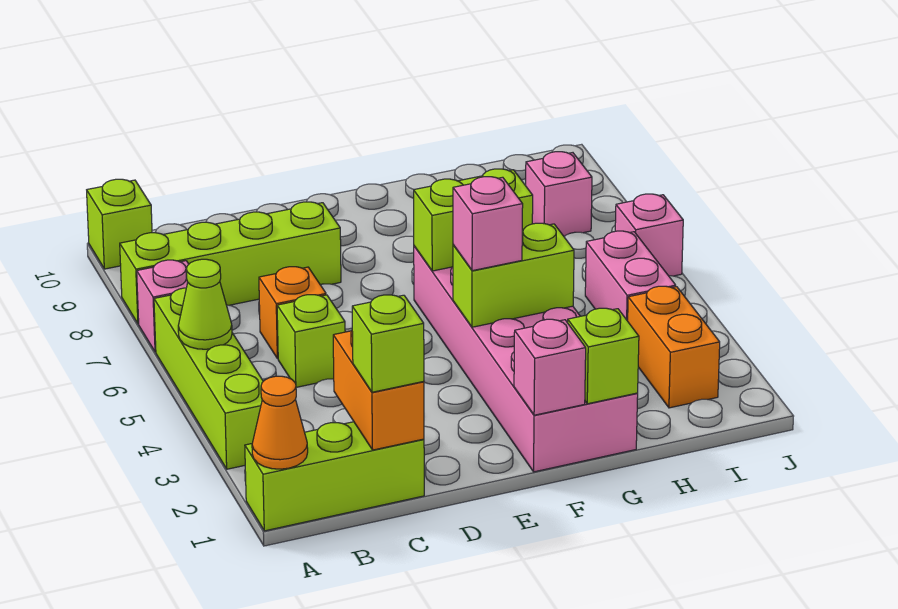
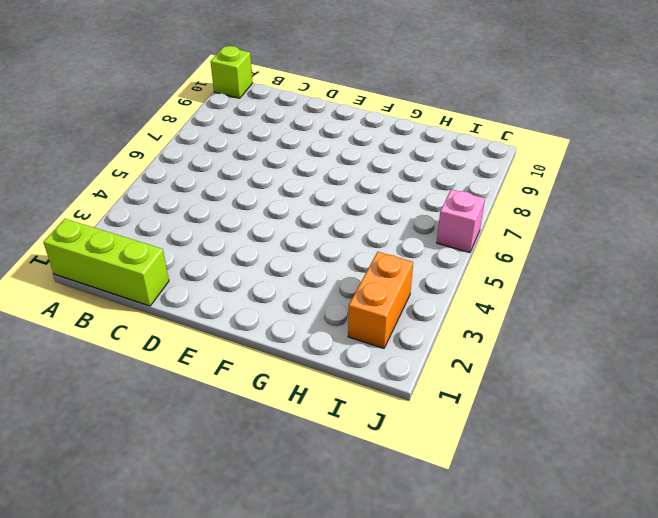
none -> lime 1x4 brick [154,288,263,469]
none -> pink 1x1 brick [137,260,189,352]
none -> lime 1x4 brick [120,202,341,324]

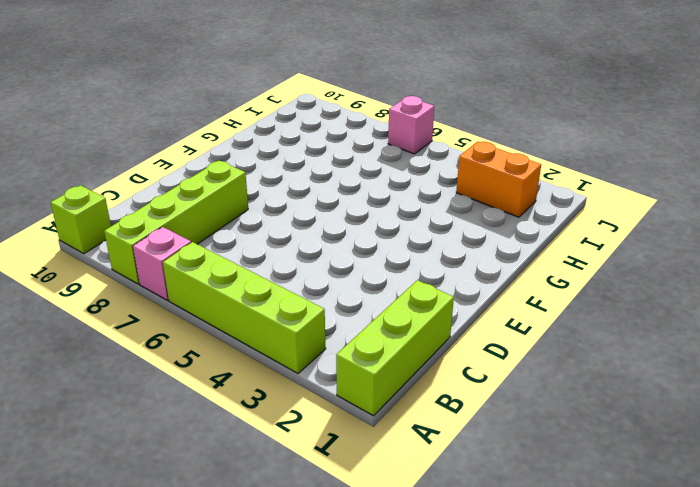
none -> lime 1x1 brick [277,295,345,387]
none -> orange 1x1 brick [259,267,326,359]
none -> pink 2x6 brick [414,246,638,472]

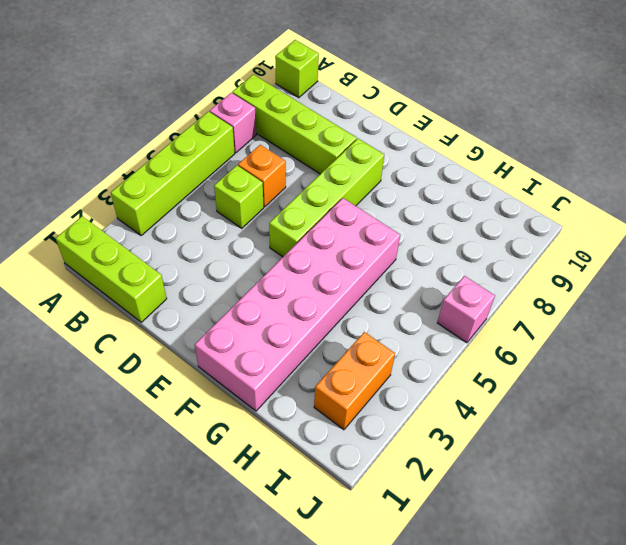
lime 1x4 brick [269,139,384,257] -> none
none -> pink 1x2 brick [585,231,676,321]
none -> pink 1x1 brick [526,152,592,236]
none -> orange 1x1 cone [252,376,308,469]

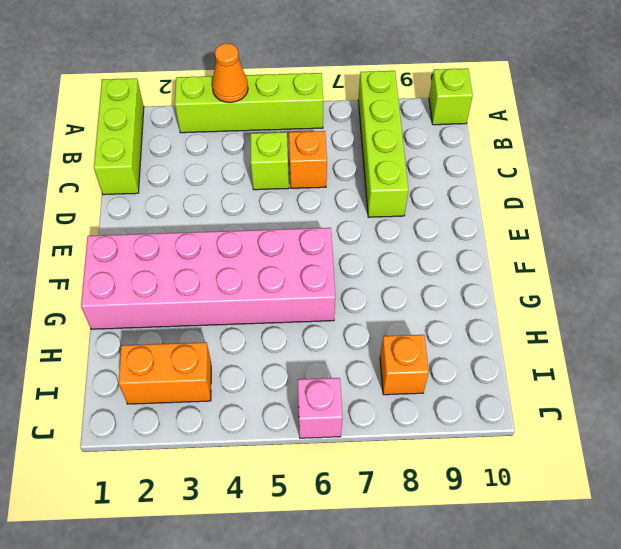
orange 1x1 cone [212,43,248,103] -> orange 1x1 cone moved to [252,376,308,469]
orange 1x1 brick [380,335,429,395] -> pink 1x1 brick [526,152,592,236]
none -> pink 1x1 brick [137,260,189,352]
none -> pink 1x2 brick [585,231,676,321]
none -> lime 1x1 cone [178,259,232,349]

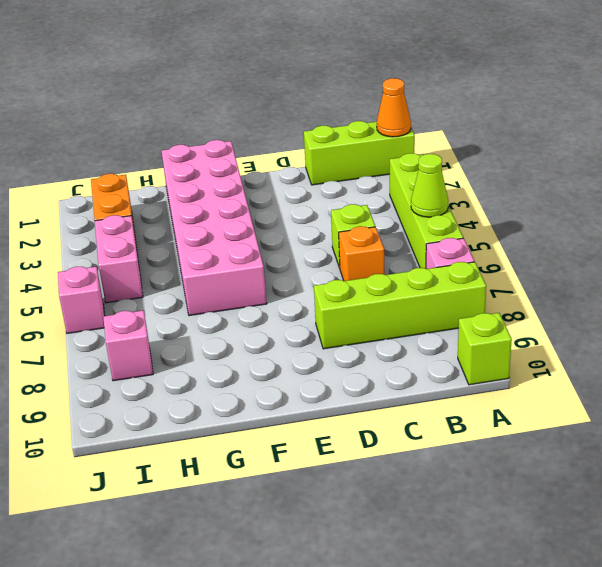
none -> orange 1x2 brick [333,331,424,450]
none -> pink 1x1 brick [514,319,586,415]
none -> lime 1x2 brick [453,223,574,327]

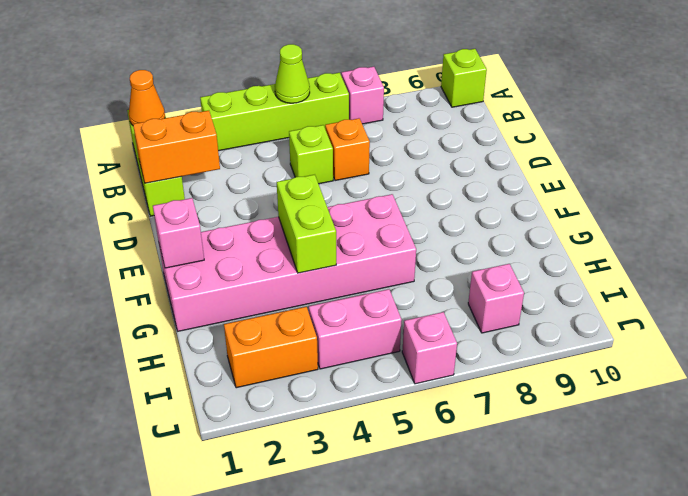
none -> lime 1x4 brick [120,202,341,324]
none -> lime 1x2 brick [414,169,533,271]
none -> lime 1x1 brick [568,308,639,404]

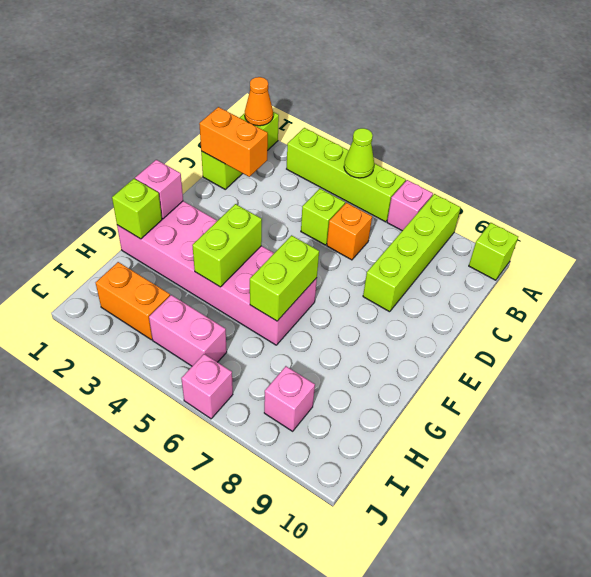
none -> lime 1x1 brick [352,295,424,392]
none -> pink 1x1 brick [453,177,523,271]

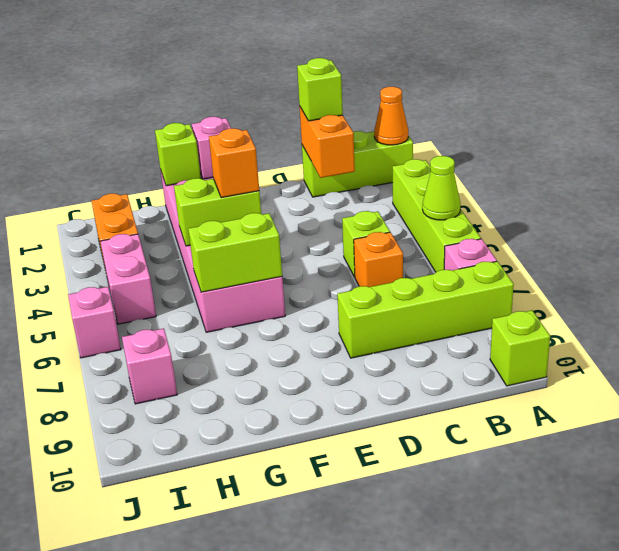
orange 1x1 brick [209,128,259,198] -> pink 1x1 brick [453,177,523,271]

